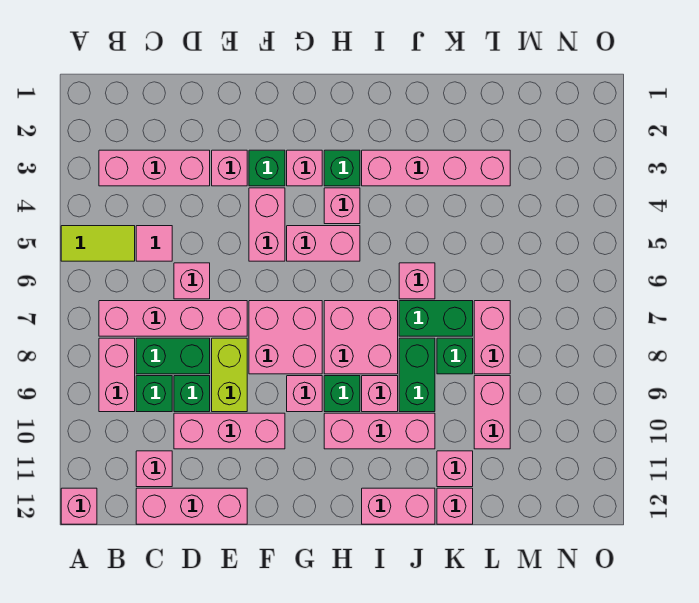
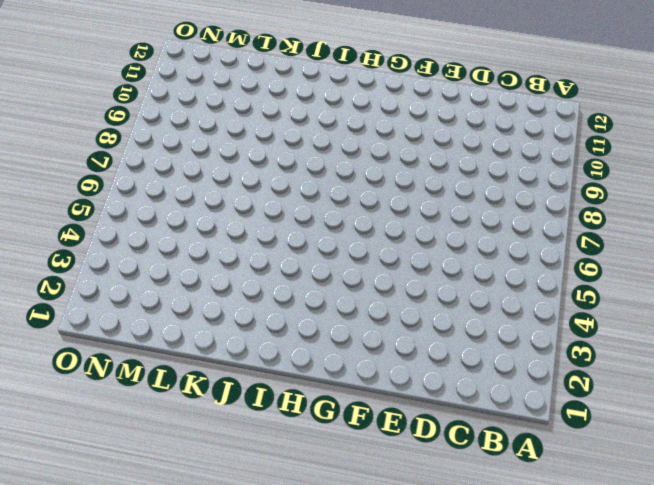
none -> lime 1x2 tile [61,226,135,261]
none -> pink 1x1 brick [61,488,97,524]
none -> pink 1x3 brick [99,150,210,186]
none -> pink 1x4 brick [99,301,247,336]

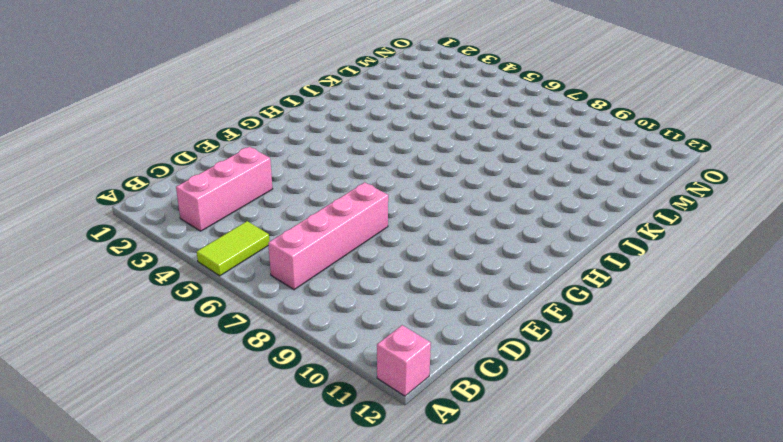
none -> pink 1x2 brick [99,338,135,412]
none -> pink 1x1 tile [136,226,172,261]
none -> green 1x2 brick [136,338,210,374]
none -> green 1x1 brick [136,376,172,412]

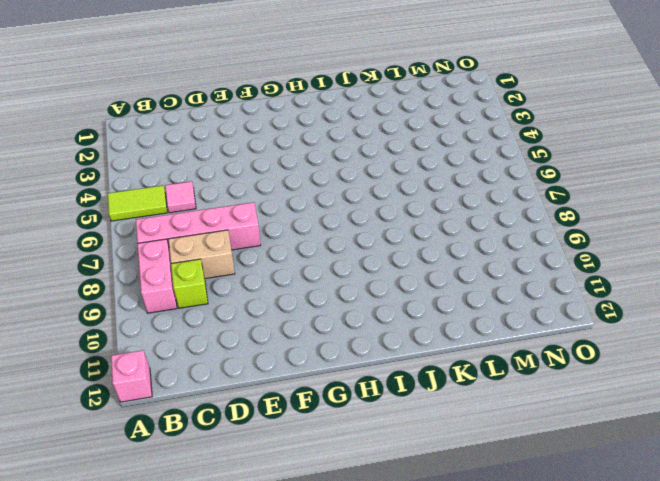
tan 1x2 brick [169,230,235,279] -> green 1x2 brick [136,338,210,374]
lime 1x1 brick [171,259,208,308] -> green 1x1 brick [136,376,172,412]
none -> pink 1x3 brick [99,150,210,186]
none -> pink 1x1 brick [136,451,172,487]
none -> pink 1x3 brick [136,488,247,524]
none -> pink 1x1 brick [174,263,210,299]

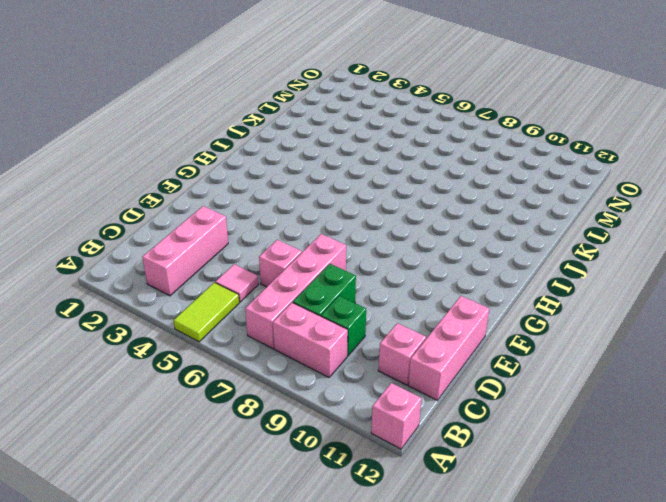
none -> green 1x1 brick [174,376,210,412]
none -> pink 1x3 brick [174,413,285,449]
none -> pink 1x1 brick [212,150,247,186]
none -> lime 1x2 brick [212,338,247,412]

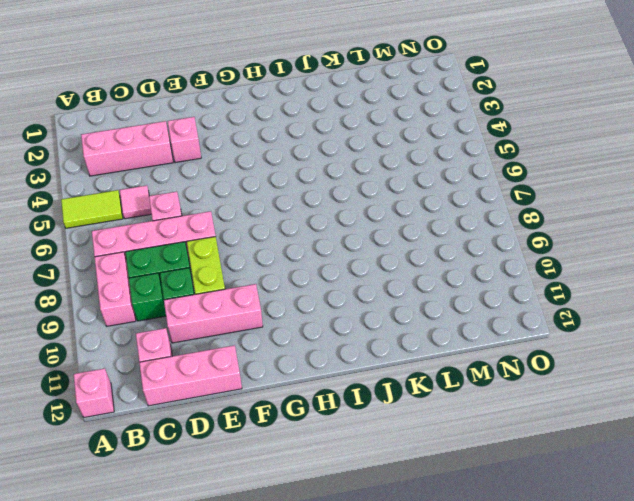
none -> green 1x1 brick [249,150,285,186]
none -> pink 1x2 brick [249,188,285,261]
none -> pink 2x2 brick [249,301,322,374]
none -> pink 1x1 brick [287,150,322,186]

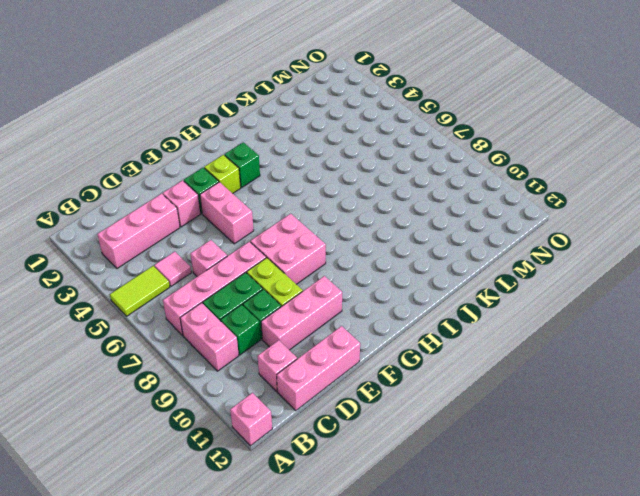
lime 1x1 brick [204,155,241,194] -> pink 1x1 brick [287,150,322,186]
none -> pink 1x2 brick [287,226,360,261]
none -> pink 1x1 brick [287,376,322,412]
none -> pink 1x1 brick [324,188,360,224]
none -> pink 2x2 brick [324,301,398,374]

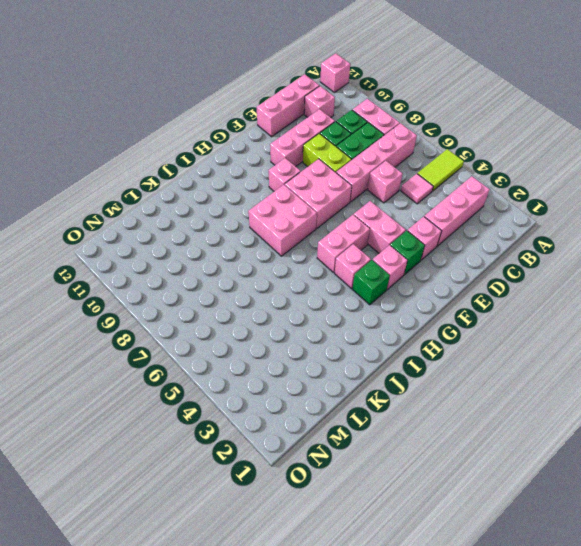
none -> green 1x1 brick [324,376,360,412]
none -> pink 1x3 brick [324,413,435,449]
none -> pink 1x4 brick [362,150,510,186]
none -> pink 1x1 brick [362,376,398,412]

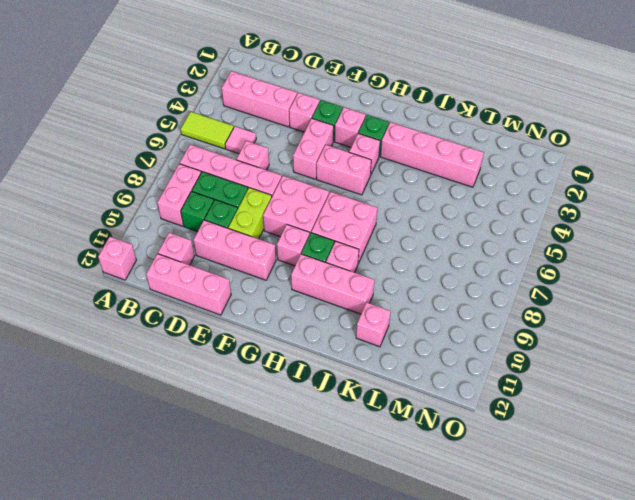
none -> pink 1x2 brick [362,488,435,524]
none -> pink 1x1 brick [399,263,435,299]
none -> green 1x2 brick [399,301,473,336]
none -> green 1x2 brick [399,338,435,412]

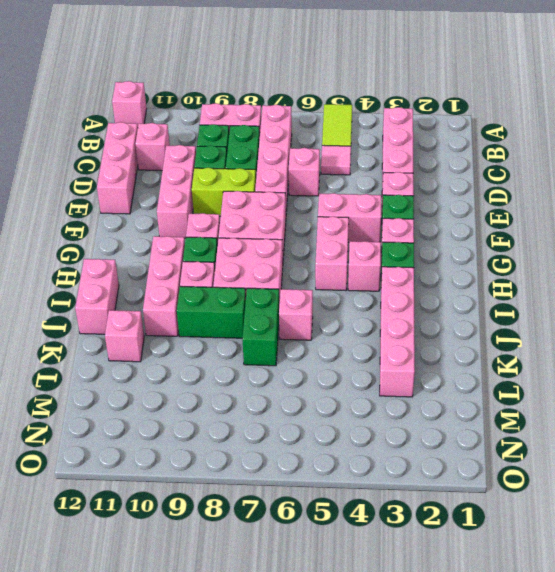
none -> green 1x1 brick [437,338,473,374]
none -> pink 1x1 brick [437,488,473,524]
none -> pink 1x2 brick [474,301,510,374]
none -> pink 1x2 brick [474,376,510,449]

